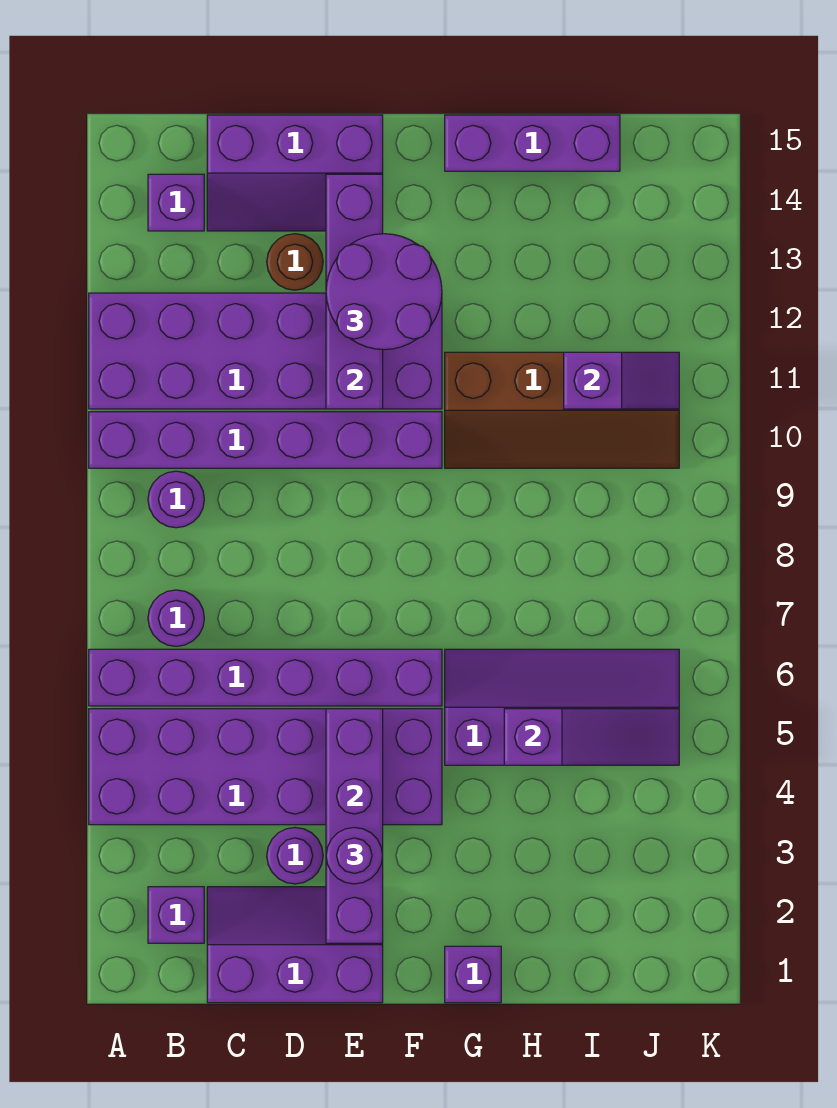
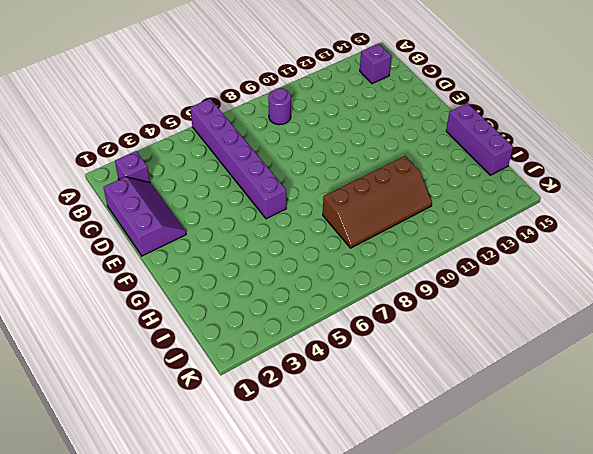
brown 2x4 slope [323,156,432,248] -> brown 2x4 slope turned to [445,352,679,468]
none -> purple 2x6 brick [89,709,442,825]
none -> purple 1x6 brick [89,412,442,468]
none -> purple 2x6 brick [89,293,442,409]

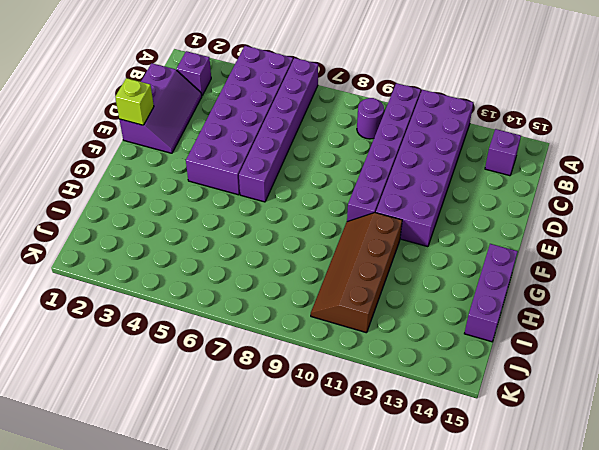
lime 1x1 brick [115,78,154,125] -> none
none -> purple 1x1 round brick [148,590,204,646]
none -> purple 2x3 slope [207,115,383,231]
none -> purple 1x1 round brick [267,828,323,884]

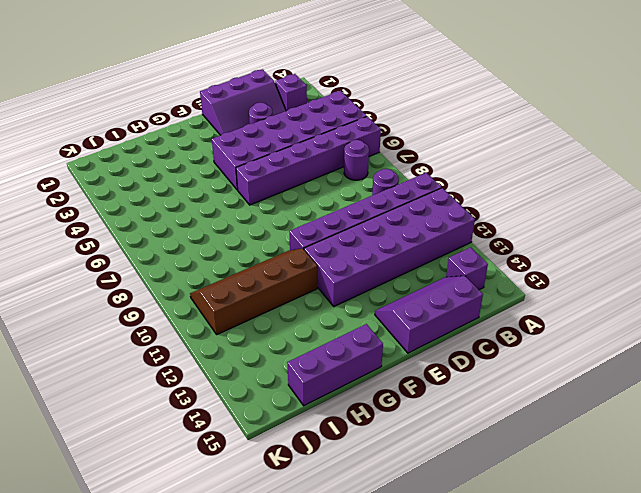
none -> brown 1x1 round brick [267,234,323,290]
none -> purple 1x1 brick [445,946,501,1003]
none -> purple 2x4 slope [445,649,679,765]

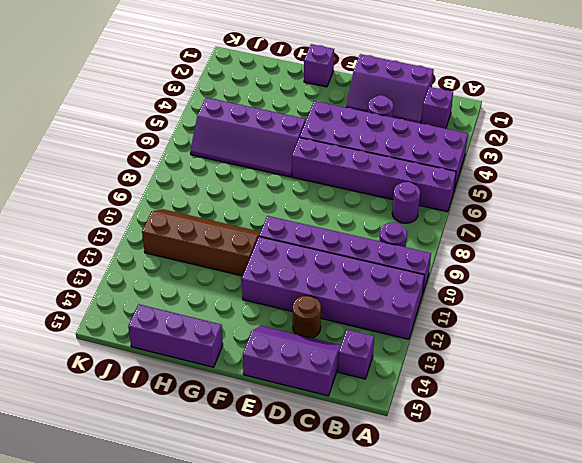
none -> purple 1x4 brick [326,709,383,943]
none -> purple 1x4 brick [326,174,383,409]
none -> purple 1x3 slope [504,709,679,765]

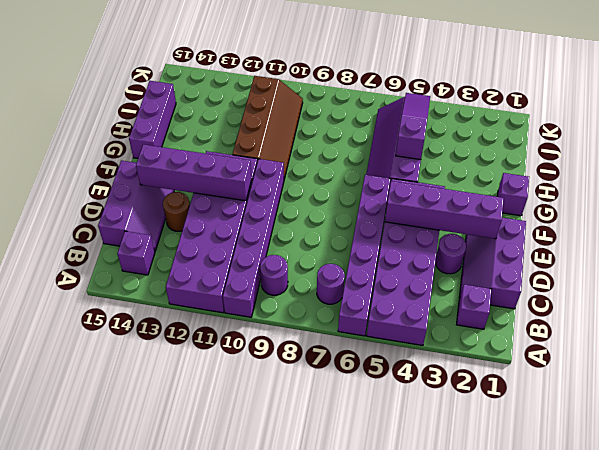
none -> purple 1x2 slope [564,352,679,409]
none -> purple 1x1 round brick [326,827,383,884]
none -> purple 2x2 round brick [326,234,442,350]

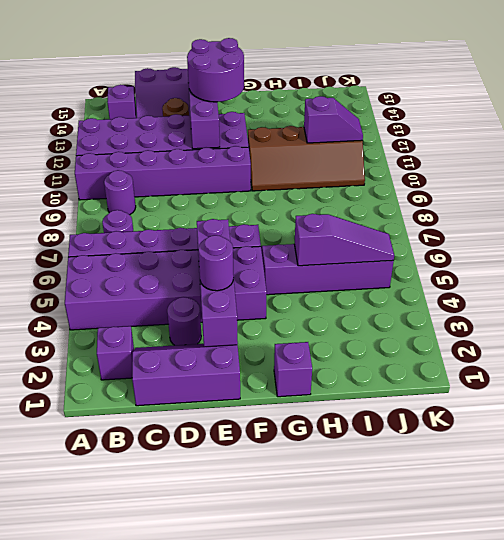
none -> purple 1x3 brick [445,115,620,171]

